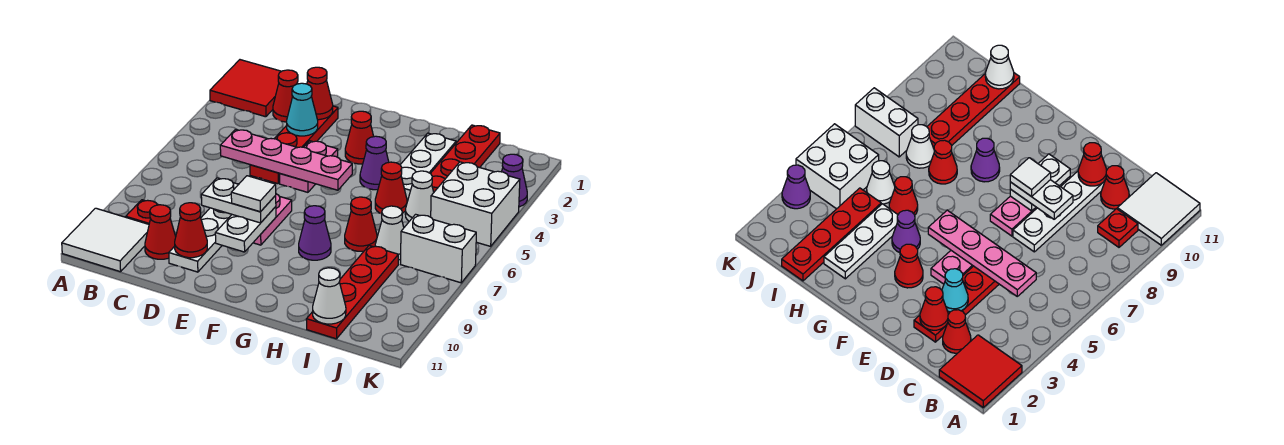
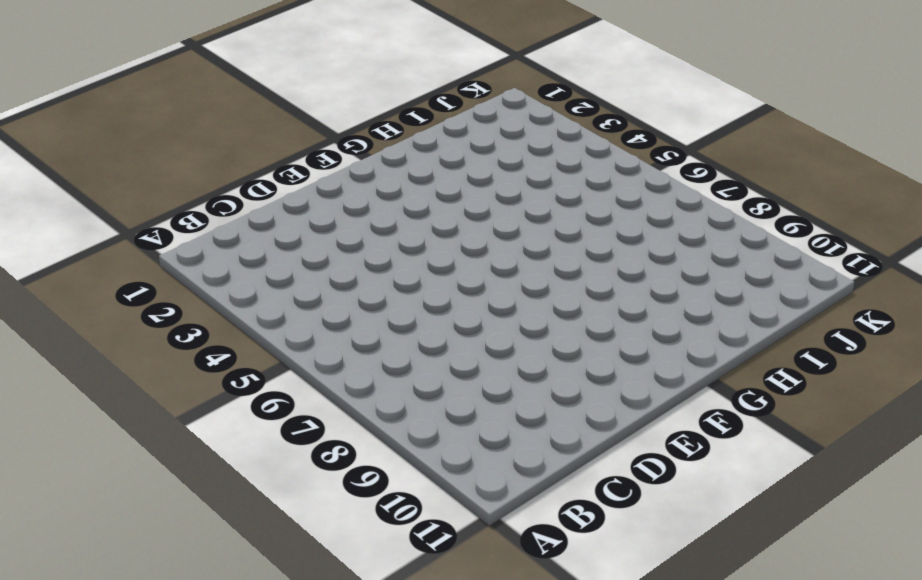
none -> red 2x2 tile [210,60,281,117]
none -> white 2x2 tile [62,208,149,272]
none -> red 1x1 plate [126,200,158,224]
none -> red 1x1 cone [273,70,298,122]

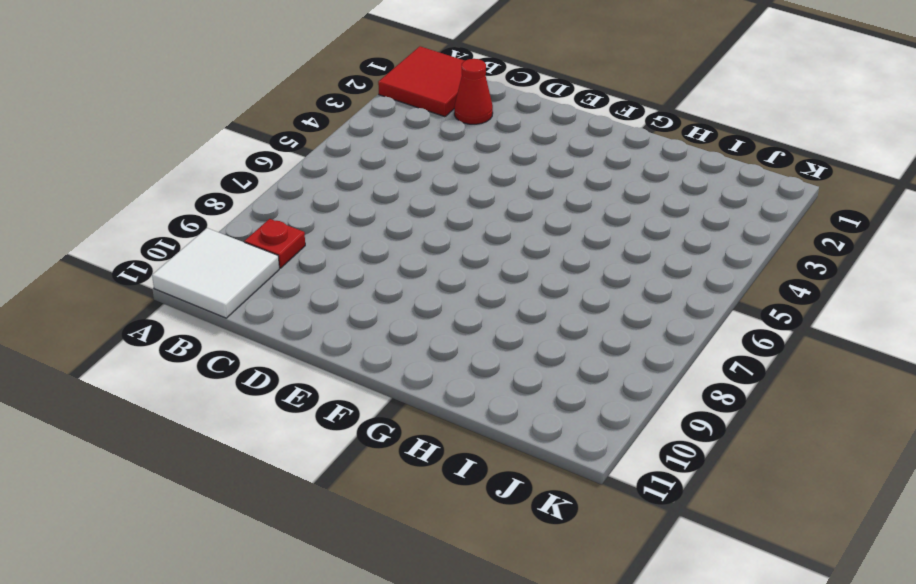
none -> red 1x1 cone [145,205,176,259]
none -> red 1x4 plate [250,106,338,184]
none -> white 1x4 plate [169,208,232,272]
none -> pink 1x2 plate [280,141,338,192]

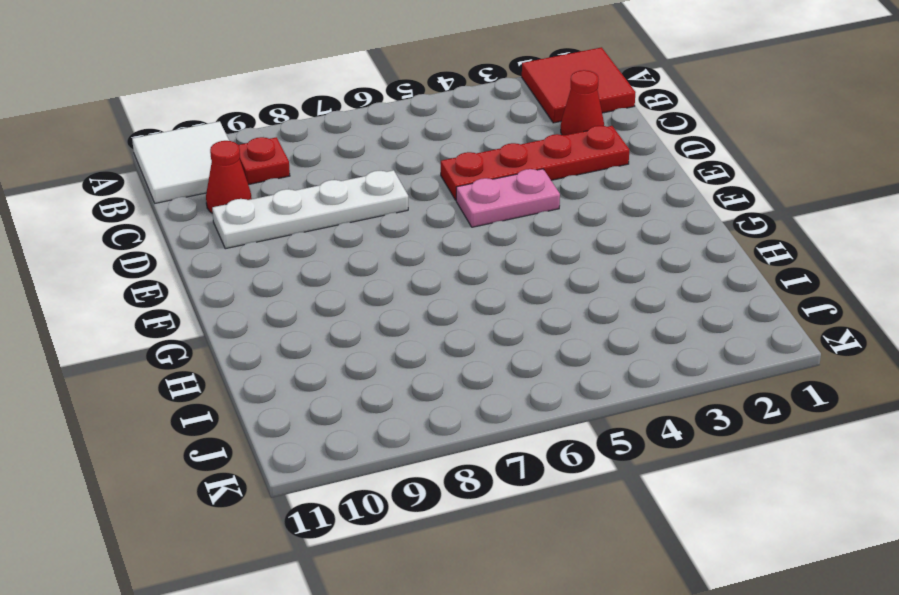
none -> pink 1x2 plate [253,194,292,245]
none -> red 1x1 cone [345,111,374,164]
none -> purple 1x1 cone [360,136,389,190]
none -> purple 1x1 cone [299,206,331,260]

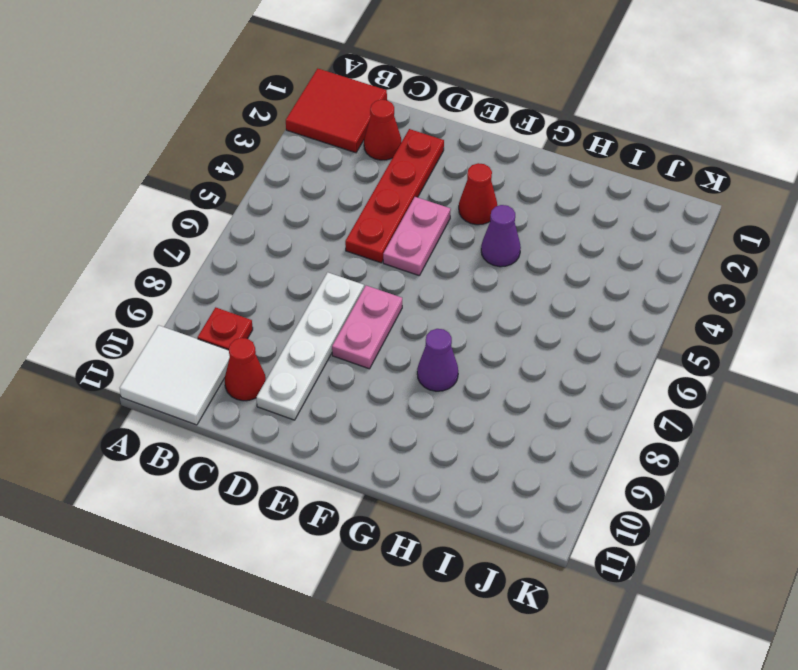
none -> white 1x3 plate [400,133,456,200]
none -> red 1x1 cone [375,162,407,214]
none -> red 1x1 cone [345,197,377,251]
none -> red 1x4 plate [430,125,500,192]

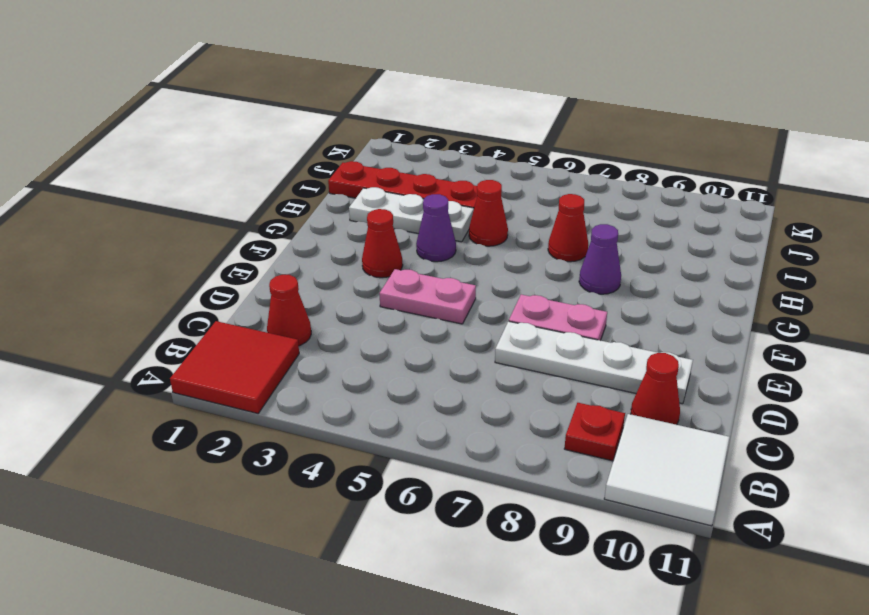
none -> red 1x4 plate [250,106,338,184]
none -> white 1x1 cone [405,171,434,221]
none -> white 1x1 cone [375,206,404,260]
none -> red 1x4 plate [306,246,398,339]

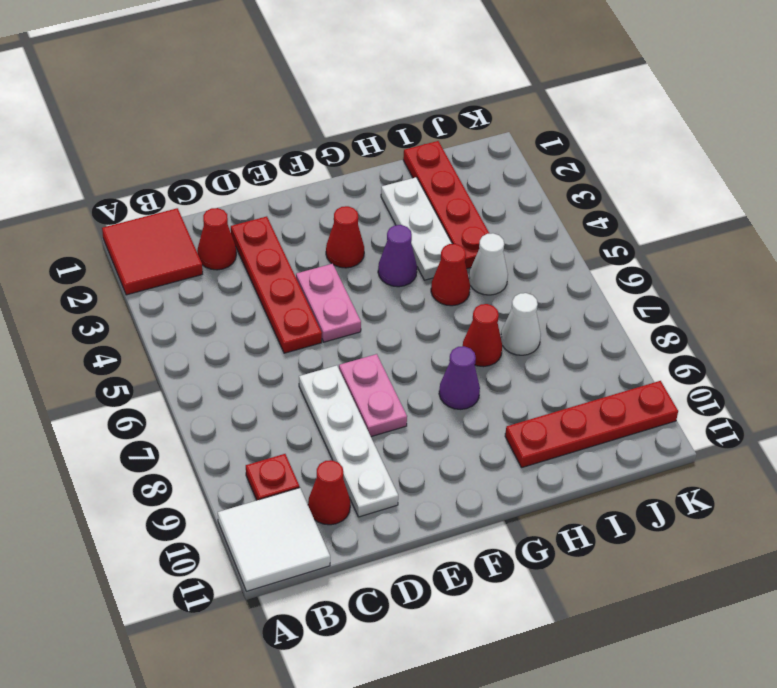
red 1x4 plate [505,381,678,467] -> red 1x4 plate turned to [306,246,398,339]
none -> white 2x2 brick [431,162,520,246]
none -> white 1x2 brick [401,214,476,283]
none -> purple 1x1 cone [502,154,527,207]
none -> pink 1x4 plate [220,129,352,190]

